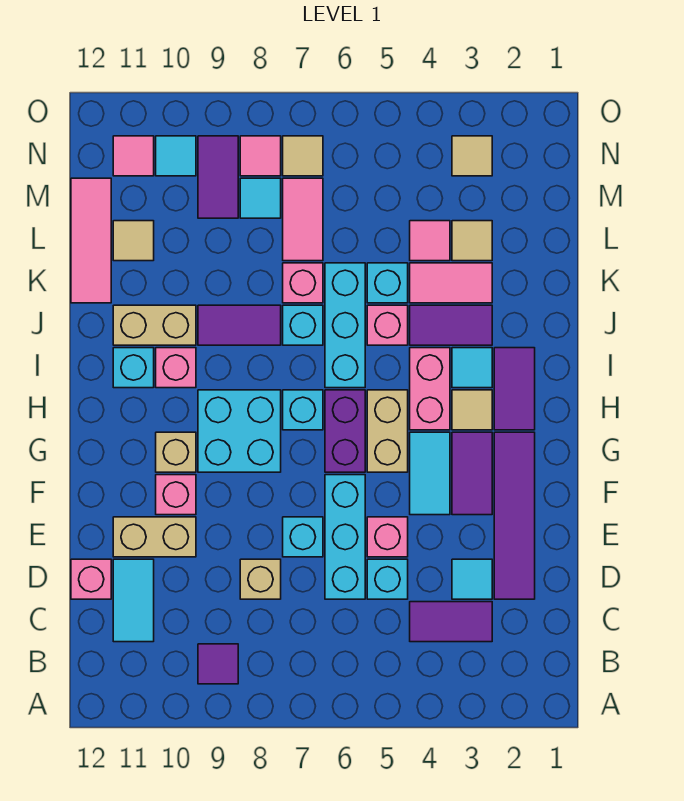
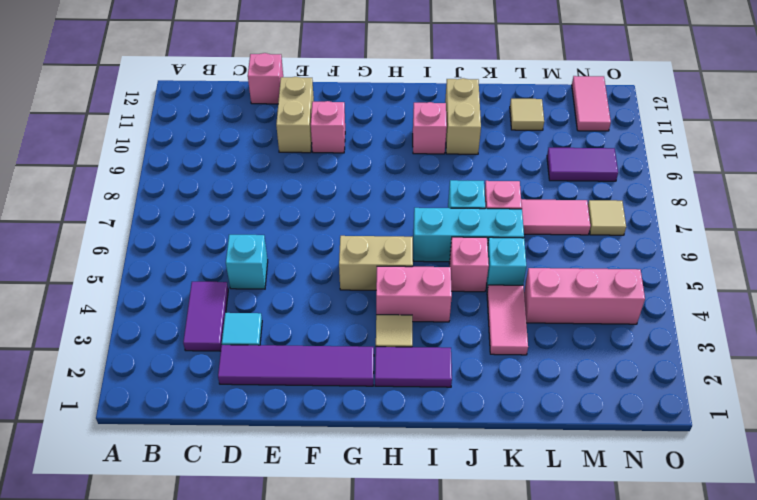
pink 1x3 brick [524,268,645,324] -> pink 1x1 tile [410,221,450,261]
pink 1x2 tile [572,76,611,131] -> pink 1x1 tile [113,136,154,176]
none -> purple 1x1 tile [198,644,238,684]
none -> cyan 1x2 tile [113,559,154,642]
none -> cyan 1x3 brick [325,475,365,599]
none -> tan 1x1 brick [240,559,281,599]

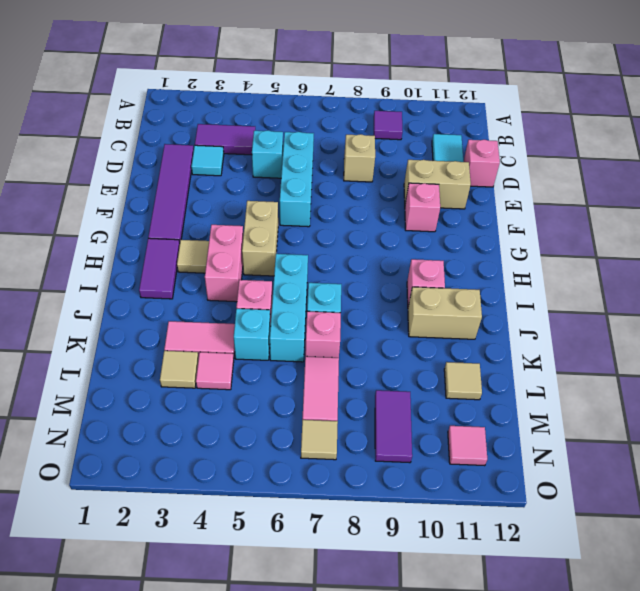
none -> pink 1x1 brick [367,517,408,557]
none -> cyan 1x1 brick [283,517,323,557]
none -> purple 1x2 tile [452,432,492,515]
none -> cyan 1x2 tile [410,432,450,515]

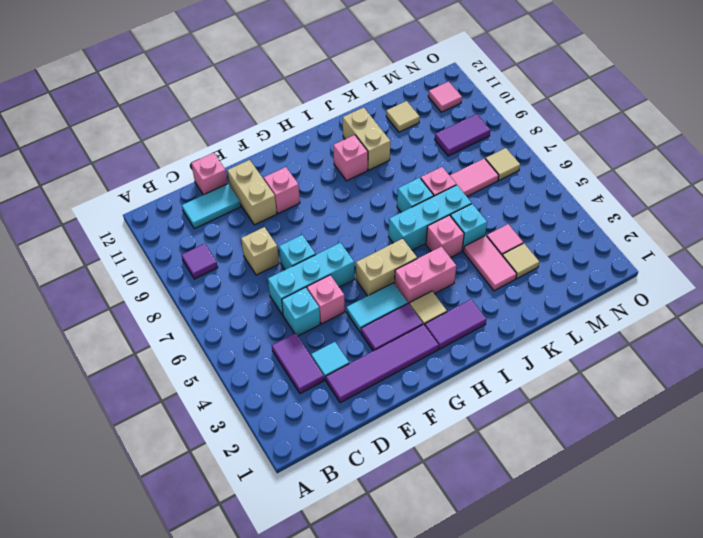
none -> purple 1x2 brick [325,390,365,472]
none -> cyan 2x2 brick [198,390,281,472]
none -> tan 1x1 brick [156,432,196,472]
none -> cyan 1x1 brick [283,390,323,430]

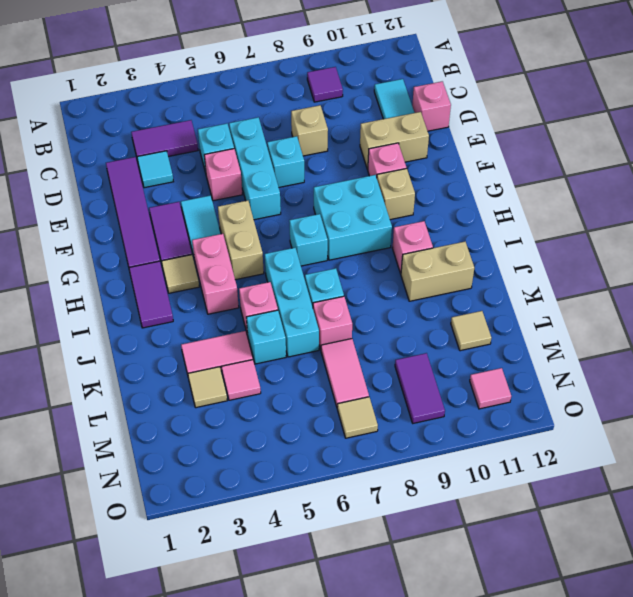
none -> purple 1x2 brick [325,390,365,472]
none -> cyan 1x1 tile [452,348,492,388]
none -> cyan 1x1 brick [113,348,154,388]
none -> purple 1x2 tile [410,305,492,345]

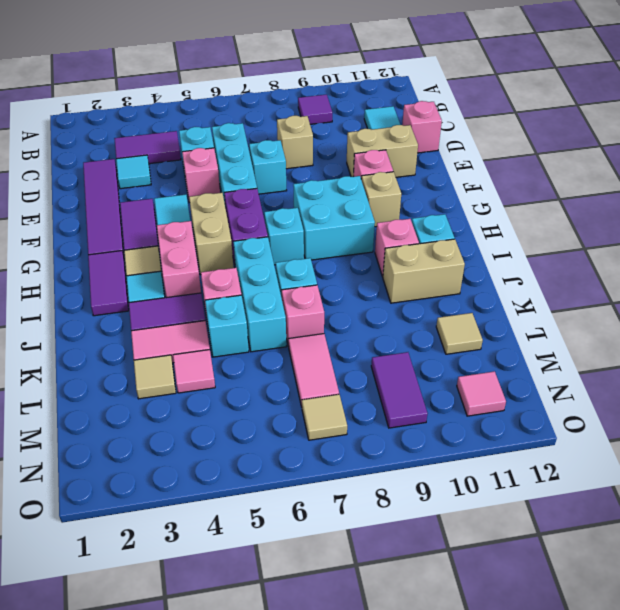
none -> purple 1x2 tile [198,305,281,345]
none -> pink 1x3 tile [71,178,111,303]
none -> cyan 1x1 tile [240,178,281,218]
none -> tan 1x1 tile [452,136,492,176]

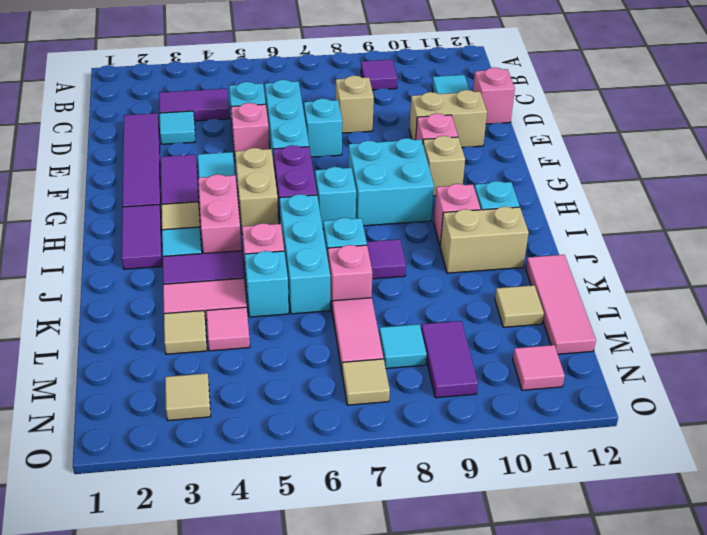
purple 1x1 tile [367,239,406,279] -> purple 1x2 tile [198,305,281,345]
none -> pink 1x1 tile [240,136,281,176]
none -> cyan 1x1 tile [156,136,196,176]

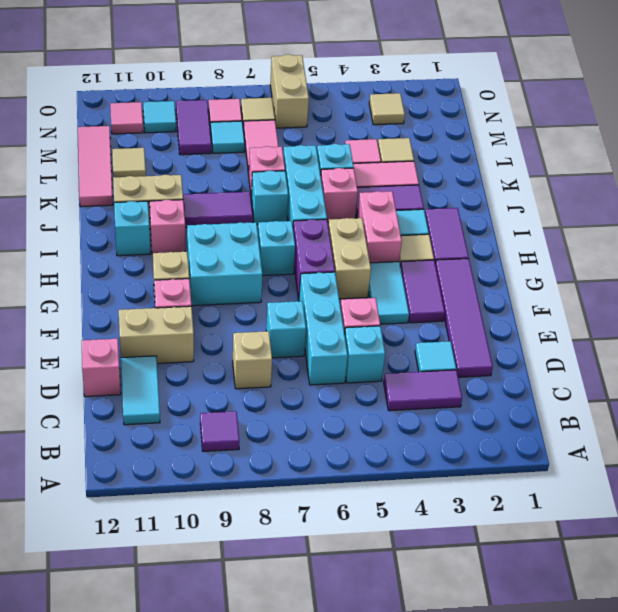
tan 1x2 brick [270,54,309,128] -> none

